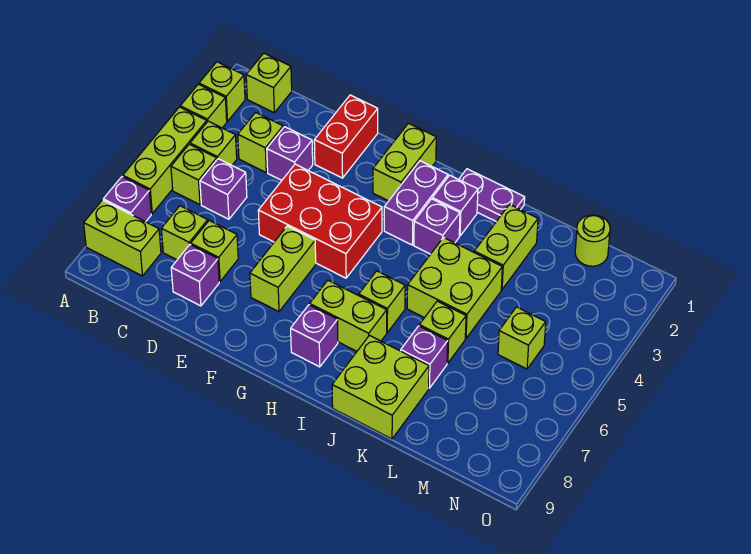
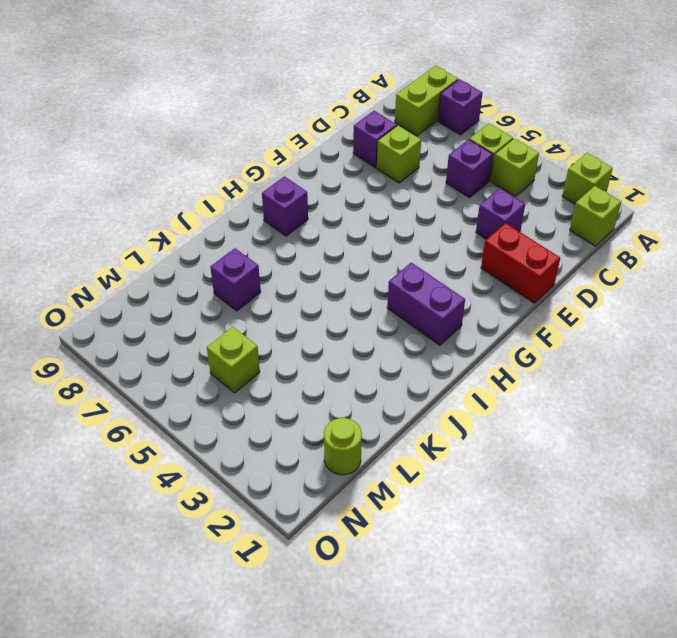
none -> lime 1x1 brick [180,84,227,128]
none -> lime 1x3 brick [123,107,207,214]
none -> lime 1x1 brick [238,112,283,172]
none -> lime 1x1 brick [162,206,208,260]

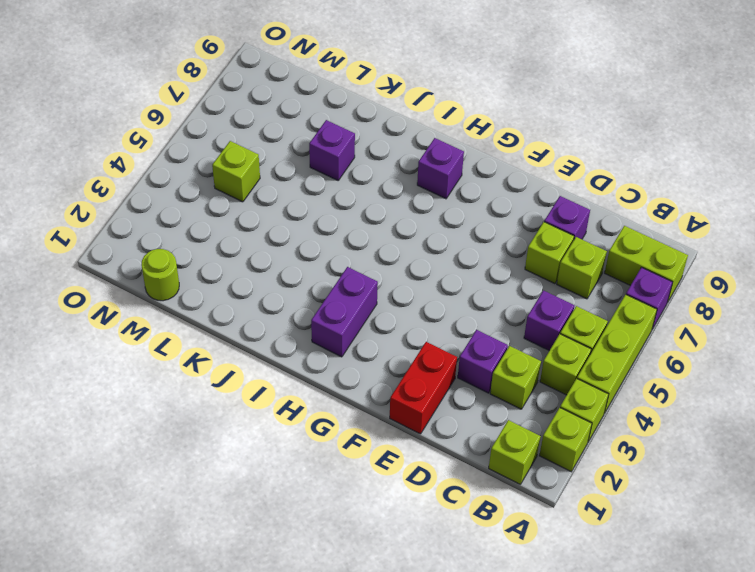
none -> red 2x3 brick [258,164,382,278]
none -> lime 1x2 brick [250,226,316,312]
none -> lime 1x2 brick [373,123,436,201]
none -> lime 1x2 brick [310,280,387,351]

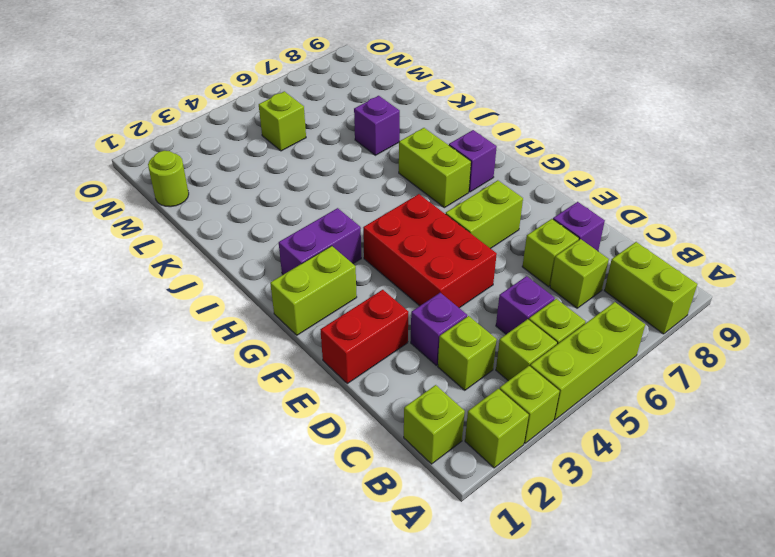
none -> purple 1x1 brick [103,177,151,222]
none -> purple 1x2 plate [459,169,525,222]
none -> purple 1x1 brick [432,175,478,236]
none -> purple 1x1 brick [414,199,460,254]

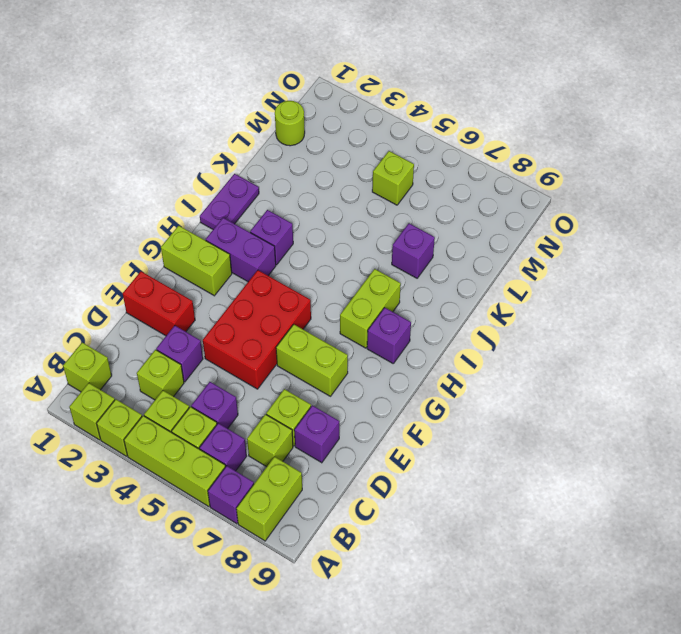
purple 1x1 brick [200,423,247,471] -> purple 1x1 brick moved to [432,175,478,236]
none -> lime 1x1 brick [359,271,405,332]
none -> lime 2x2 brick [407,238,502,338]
none -> lime 2x2 brick [332,336,429,439]
none -> lime 1x2 brick [474,205,538,289]

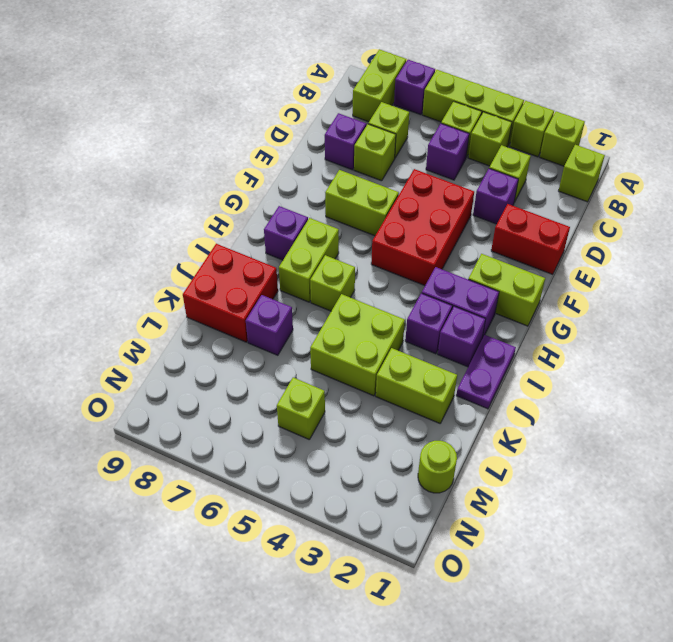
red 2x2 brick [183,244,278,342] -> lime 2x2 brick [332,336,429,439]
none -> lime 1x1 brick [419,301,466,363]

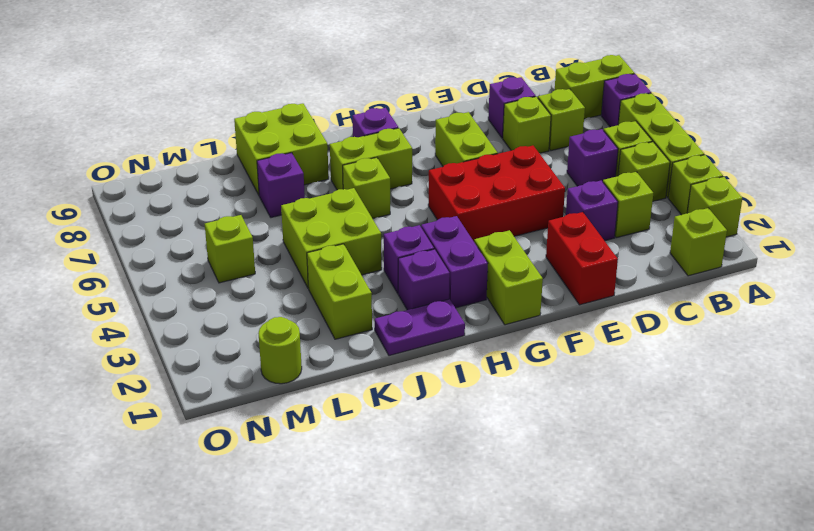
none -> lime 1x1 brick [419,301,466,363]

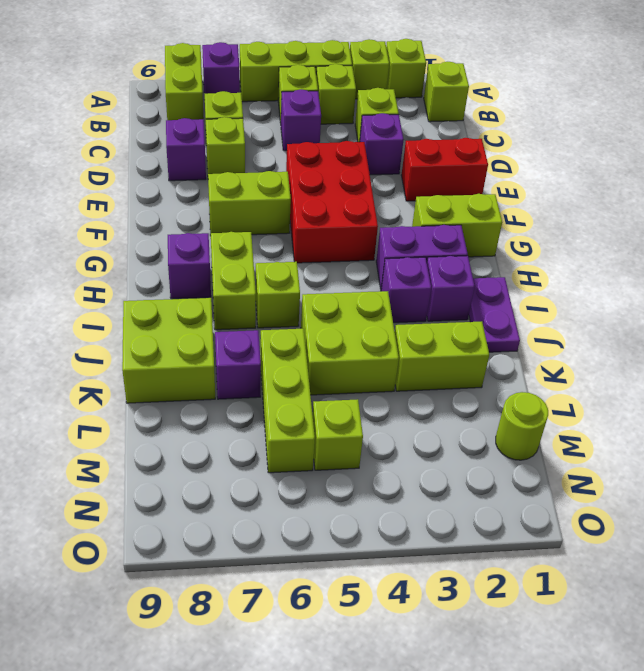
lime 1x3 brick [260,329,315,473] -> lime 1x1 brick [419,301,466,363]

